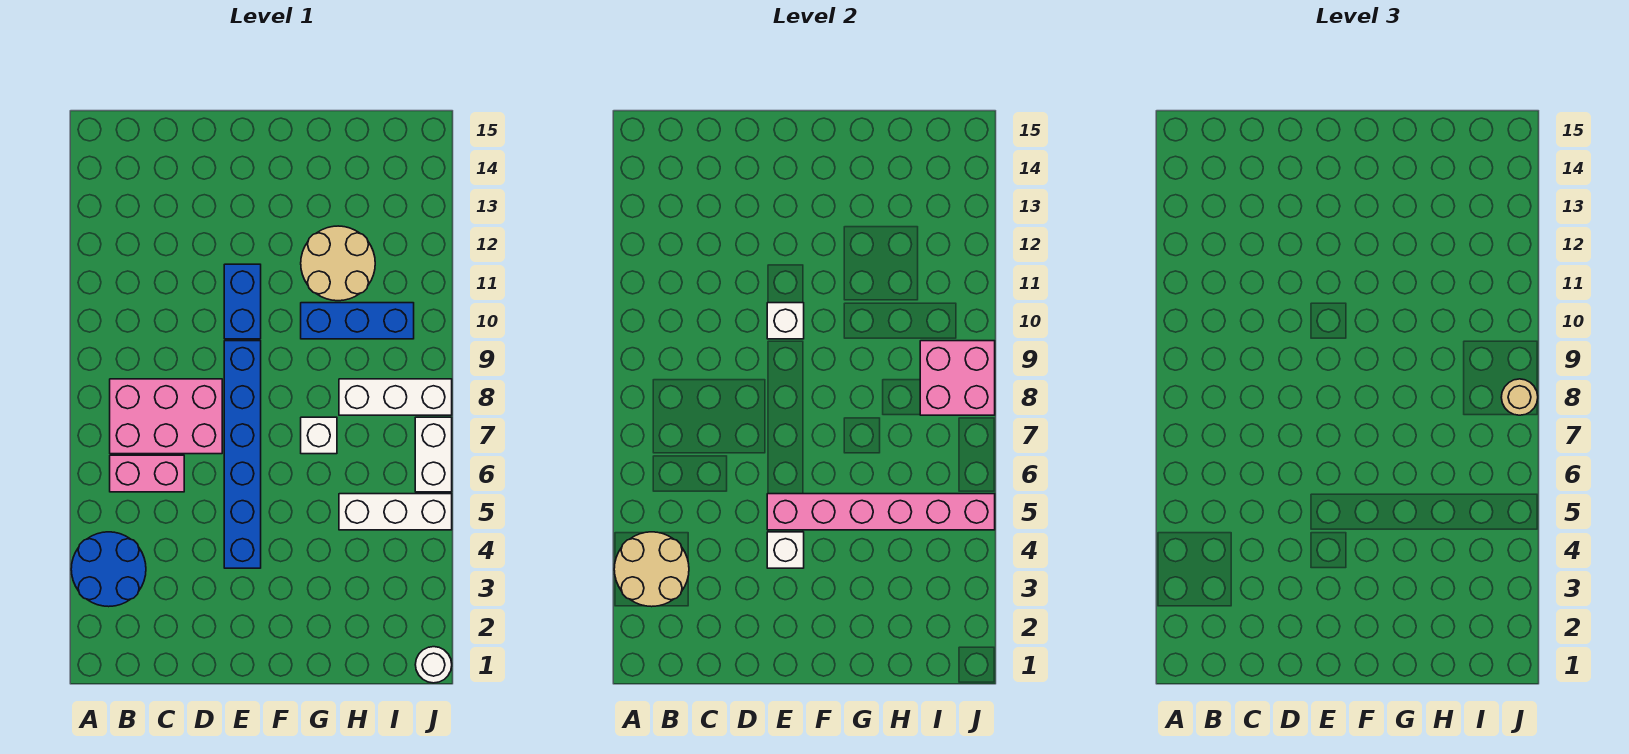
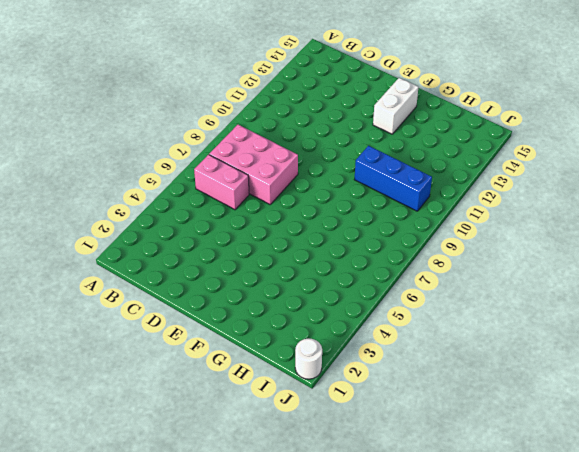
white 1x2 brick [373,78,418,134] -> white 1x2 brick moved to [415,417,452,492]
none -> blue 2x2 round brick [71,532,146,607]
none -> blue 1x6 brick [224,341,261,568]
none -> blue 1x2 brick [224,264,261,339]

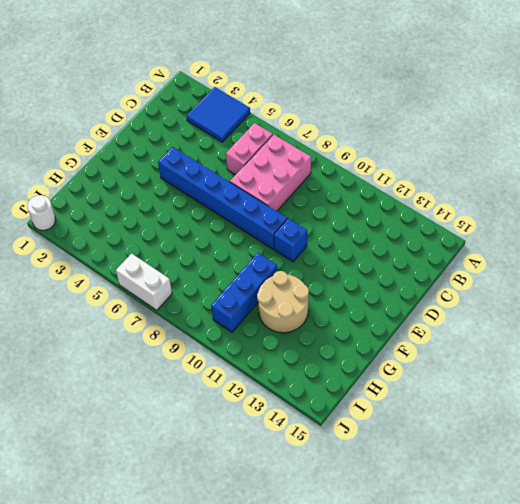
blue 2x2 tile [187,87,250,142] -> blue 2x2 round brick [71,532,146,607]
blue 1x1 brick [274,219,307,262] -> blue 1x2 brick [224,264,261,339]
none -> white 1x1 brick [301,417,337,454]
none -> white 1x3 brick [339,494,452,530]
none -> white 1x3 brick [339,379,452,415]

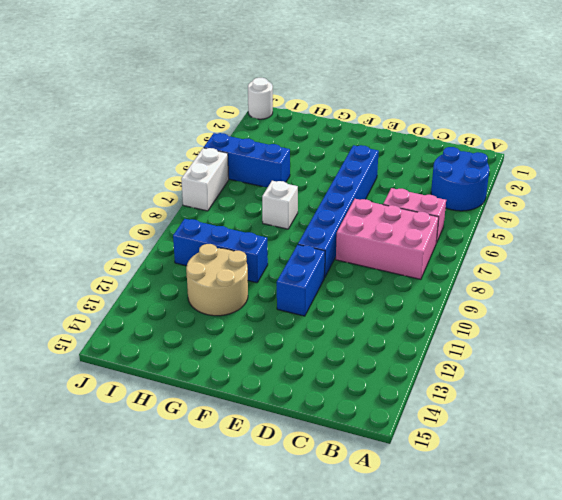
blue 1x3 brick [204,133,290,187] -> white 1x3 brick [339,494,452,530]
none -> white 1x3 brick [339,379,452,415]
none -> tan 2x2 round brick [614,532,689,607]
none -> white 1x1 brick [767,532,804,568]

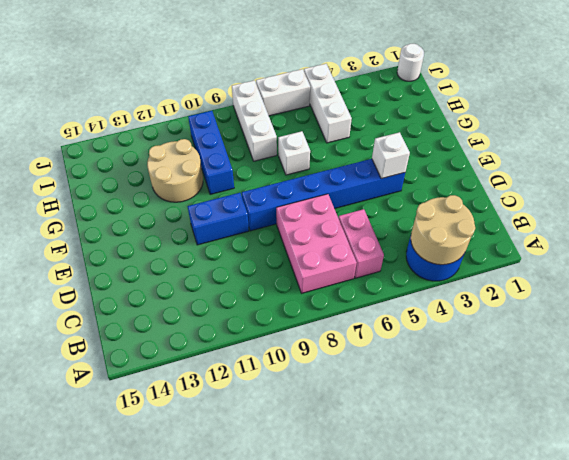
none -> pink 1x6 brick [767,494,995,530]
none -> white 1x1 brick [767,303,804,339]
none -> pink 2x2 brick [920,341,995,415]

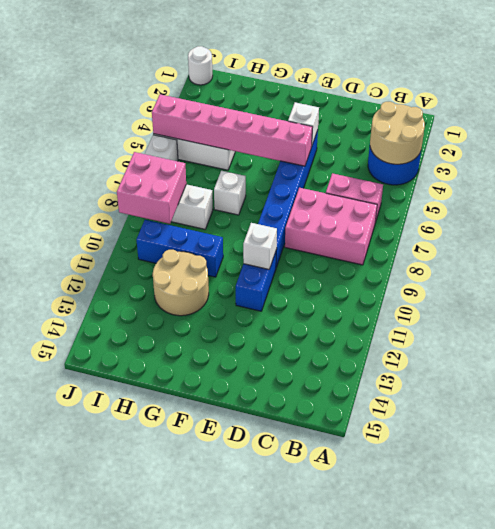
none -> tan 1x1 round brick [1501,379,1538,415]

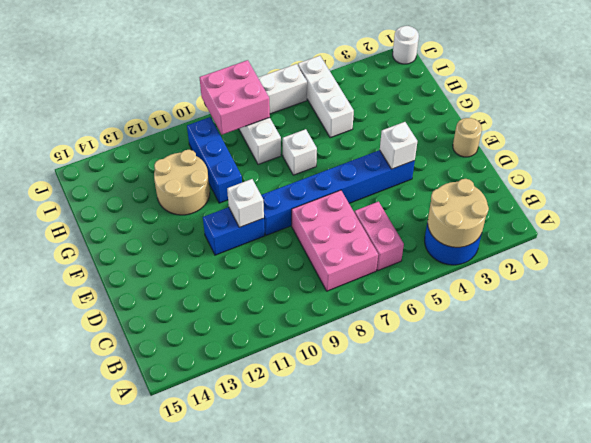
tan 1x1 round brick [453,118,482,157] -> tan 1x1 round brick moved to [1501,379,1538,415]
none -> pink 1x6 brick [767,494,995,530]

